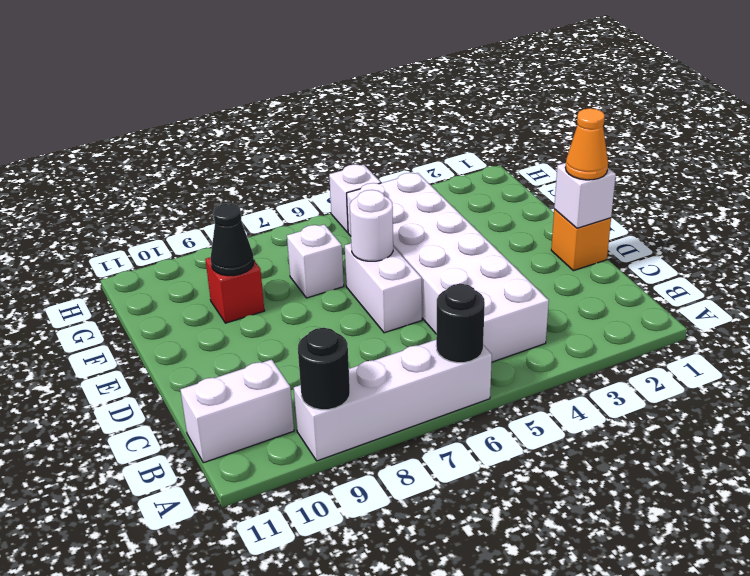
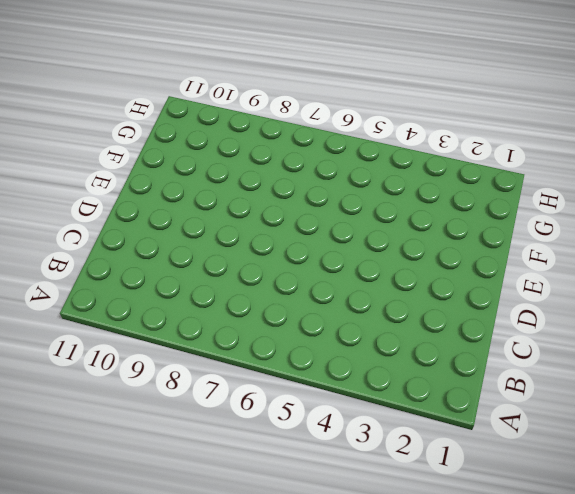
none -> white 1x4 brick [294,340,492,461]
none -> white 2x6 brick [347,173,549,362]
none -> white 1x2 brick [180,360,294,463]

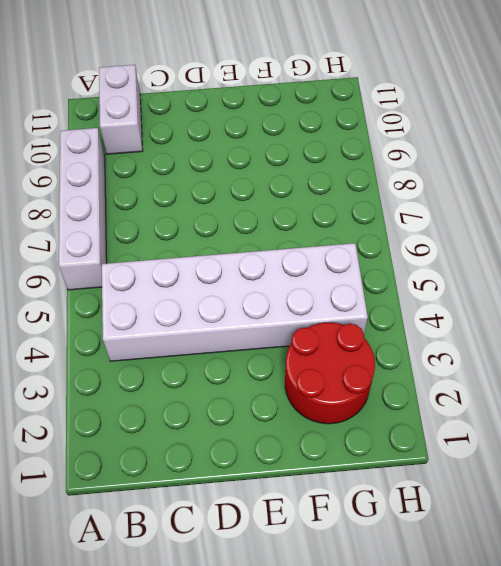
red 2x2 round brick [285,323,375,424] -> none
none -> orange 1x1 brick [551,209,611,271]
none -> white 1x2 brick [345,243,422,333]
none -> white 1x1 brick [287,225,344,298]

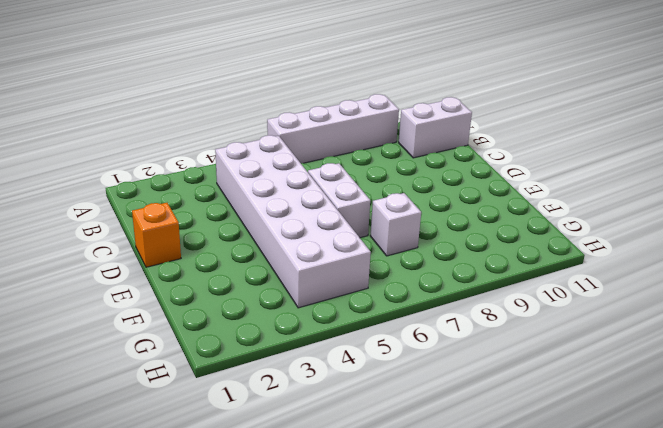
none -> red 1x1 brick [205,257,264,323]
none -> white 1x1 brick [329,164,381,233]
none -> black 1x1 round brick [436,284,485,363]

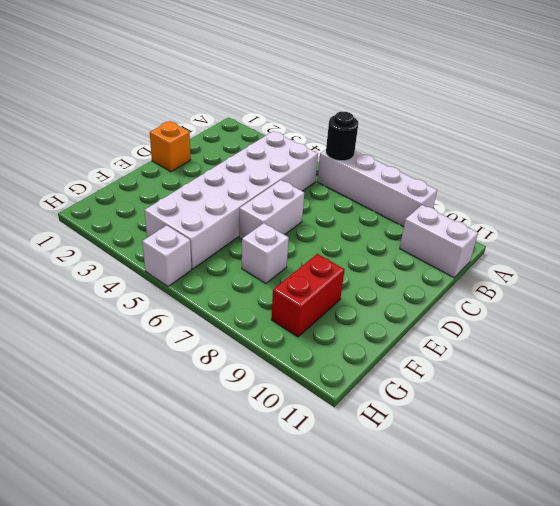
red 1x2 brick [271,254,345,337] -> red 1x1 brick [205,257,264,323]
none -> black 1x1 round brick [298,328,350,410]
none -> white 1x1 brick [554,163,616,228]
none -> white 1x1 round brick [350,190,393,261]

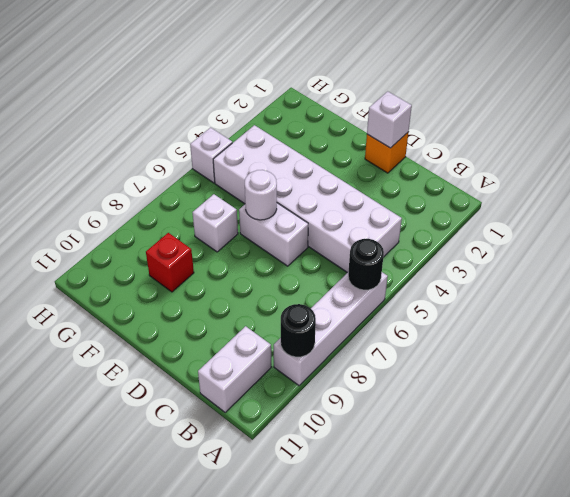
none -> black 1x1 cone [211,203,254,276]
none -> orange 1x1 cone [565,108,608,180]

